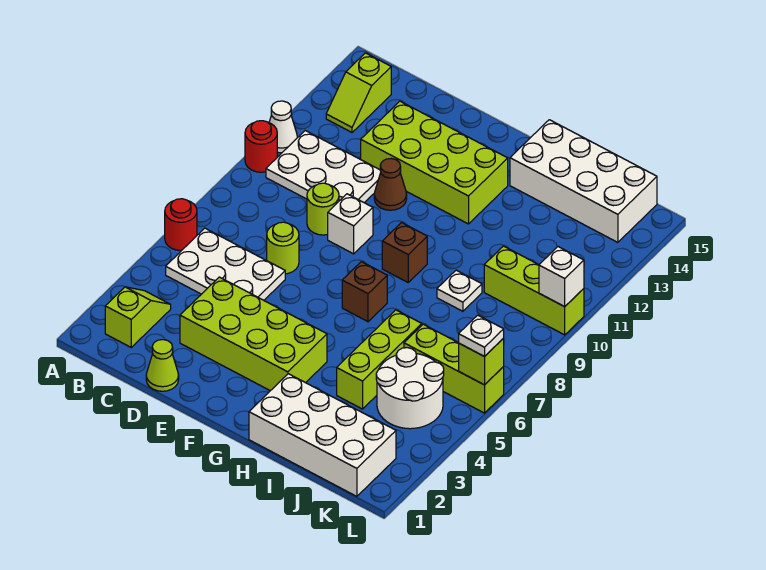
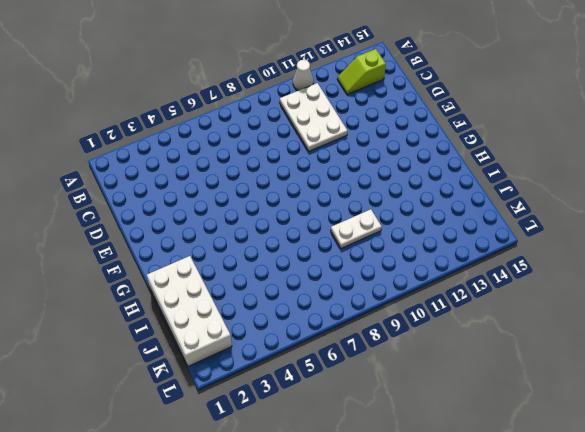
white 1x2 plate [331,209,382,249] -> white 1x1 plate [437,270,482,311]
none -> red 1x1 round brick [165,199,197,251]
none -> red 1x1 round brick [245,121,277,172]
none -> lime 1x2 slope [105,287,171,347]

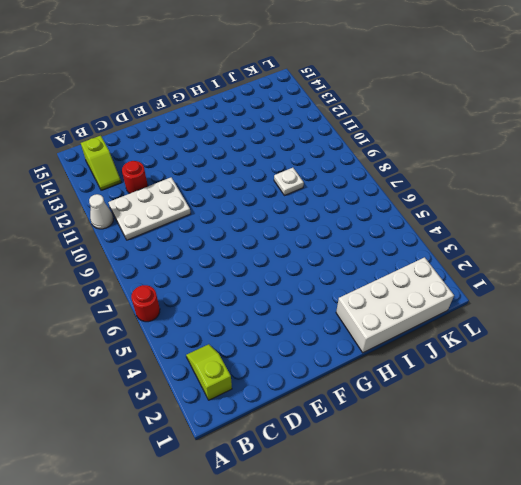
red 1x1 round brick [122,161,148,193] -> red 1x1 round brick moved to [245,121,277,172]
none -> white 2x3 plate [166,228,285,300]
none -> lime 1x1 cone [146,340,179,391]
none -> lime 2x4 brick [180,277,327,391]

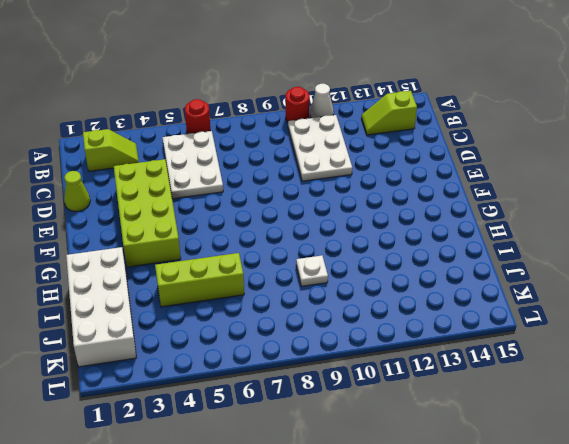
none -> lime 1x1 round brick [267,222,299,274]
none -> lime 1x1 round brick [307,183,339,235]
none -> lime 2x4 brick [361,101,508,224]

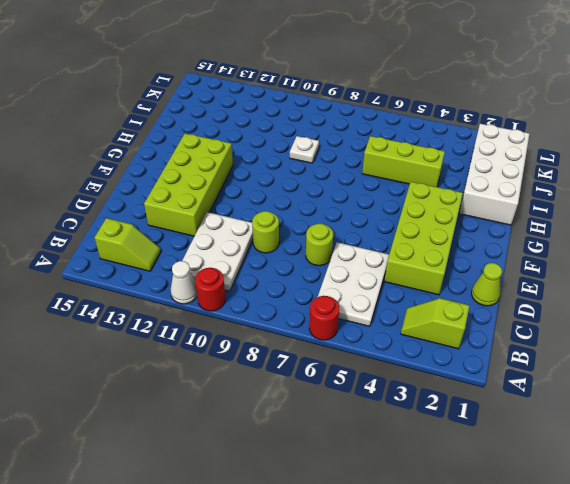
none -> white 1x1 brick [328,194,373,254]
none -> brown 1x1 cone [374,159,407,210]
none -> brown 1x1 brick [342,262,387,322]

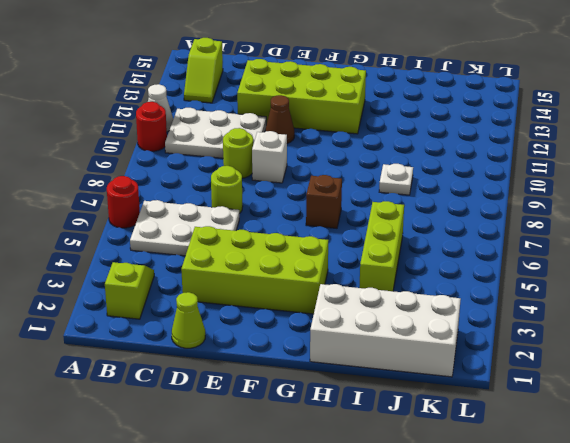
none -> brown 1x1 brick [382,223,427,282]
none -> white 2x4 brick [510,120,657,242]
none -> white 2x2 round brick [376,348,444,429]

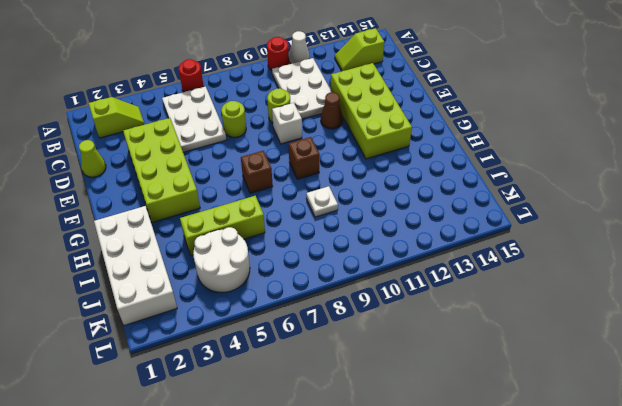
none -> white 2x4 brick [510,120,657,242]
none -> lime 1x3 brick [404,324,504,413]
none -> lime 1x3 brick [484,246,584,335]

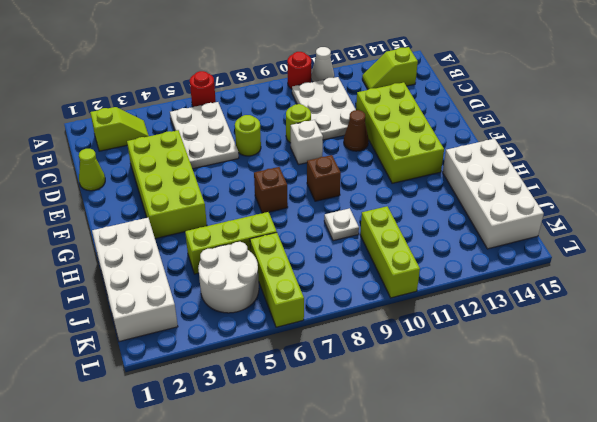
none -> lime 1x1 brick [459,338,504,385]
none -> white 1x1 brick [539,247,584,307]
none -> white 1x1 plate [459,315,504,357]

